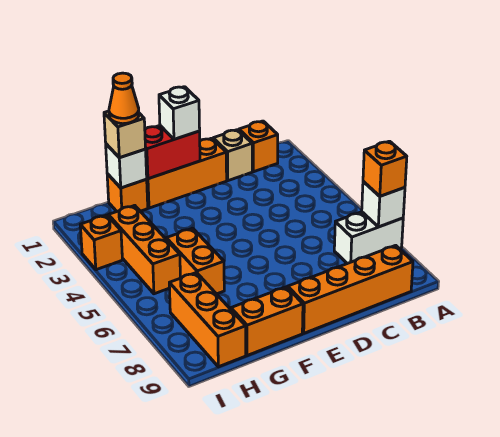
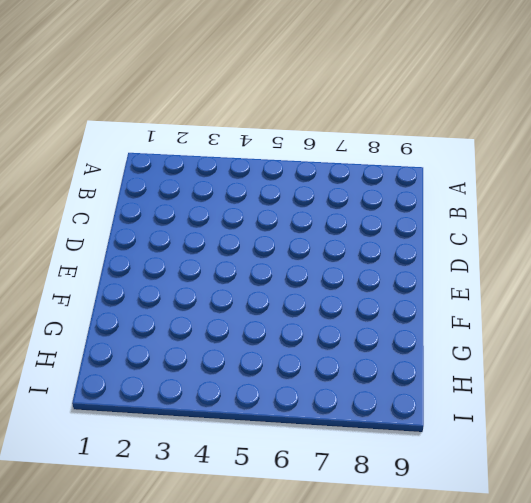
none -> white 1x2 brick [334,212,403,264]
none -> orange 1x1 brick [239,121,278,172]
none -> orange 1x4 brick [288,245,413,333]

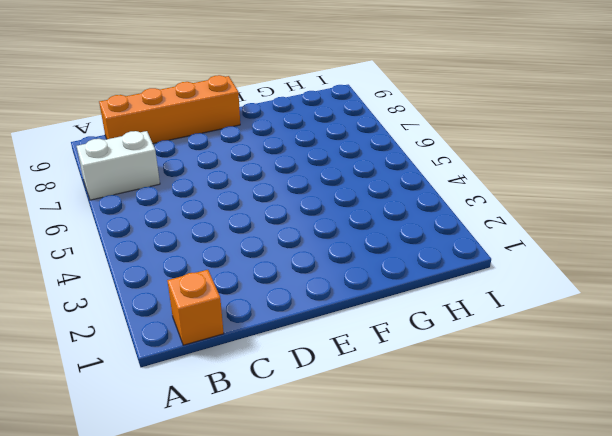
none -> tan 1x1 brick [213,130,252,181]
none -> orange 1x3 brick [146,138,227,208]
none -> orange 1x2 brick [231,287,303,356]

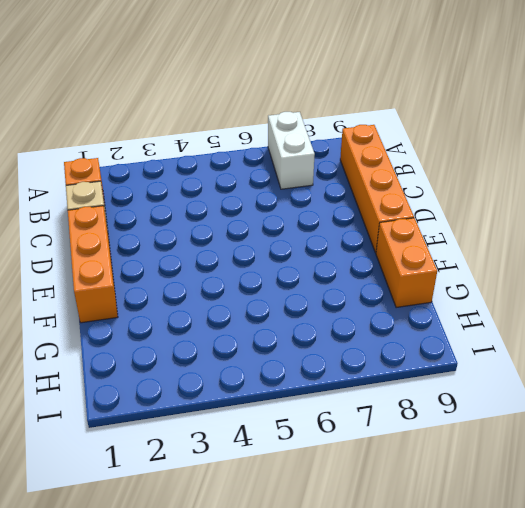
none -> orange 1x1 brick [107,174,148,211]
none -> orange 1x2 brick [166,228,224,294]
none -> orange 1x3 brick [108,205,180,294]

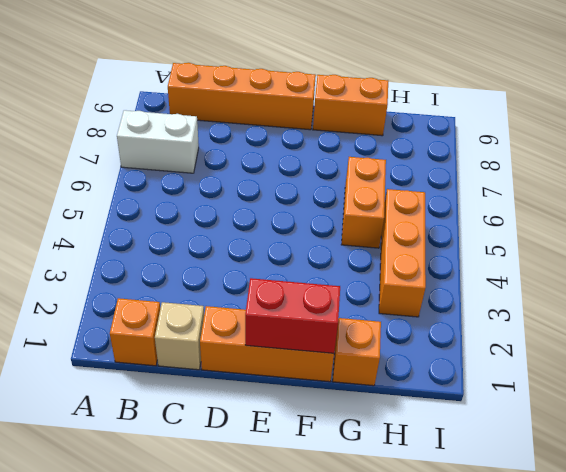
none -> orange 1x3 brick [169,273,246,367]
none -> orange 1x1 brick [80,215,122,270]
none -> white 1x1 brick [362,182,405,227]

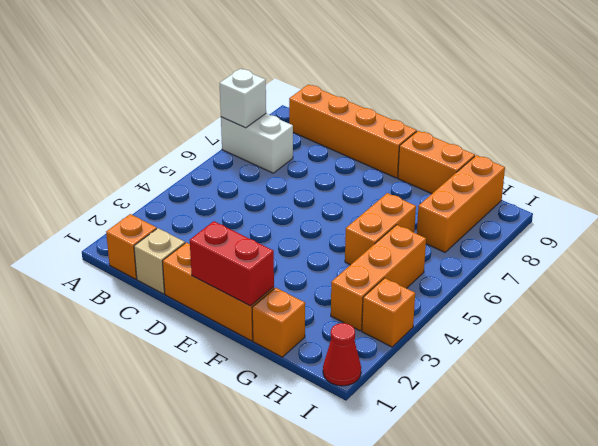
red 1x1 cone [323,323,361,386] -> none
none -> white 1x1 brick [106,144,147,188]
none -> orange 1x1 brick [363,141,407,196]
none -> white 1x1 brick [159,87,200,139]

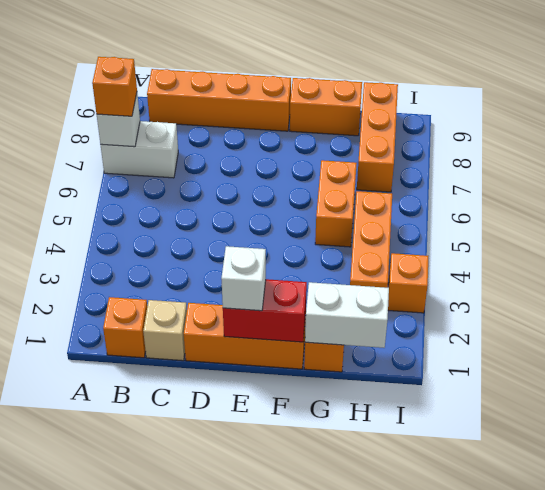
white 1x2 brick [305,282,389,348] -> white 1x1 brick [106,144,147,188]
none -> tan 1x1 brick [104,111,146,158]
none -> orange 1x1 cone [109,73,139,124]

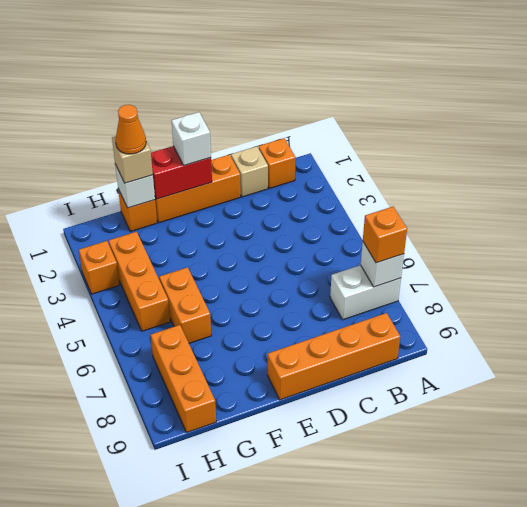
none -> orange 1x2 brick [231,287,303,356]

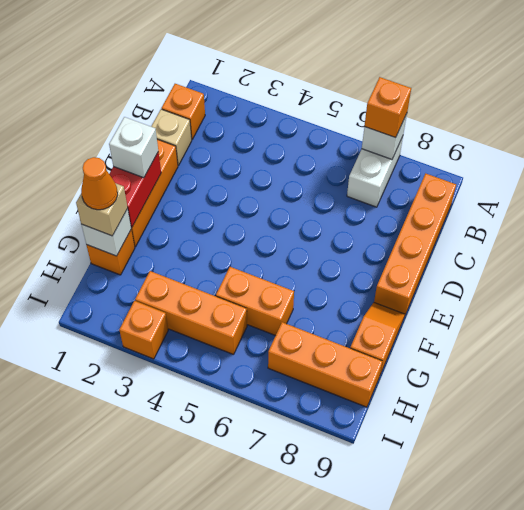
orange 1x2 slope [350,303,405,375] -> orange 1x2 brick [231,287,303,356]

